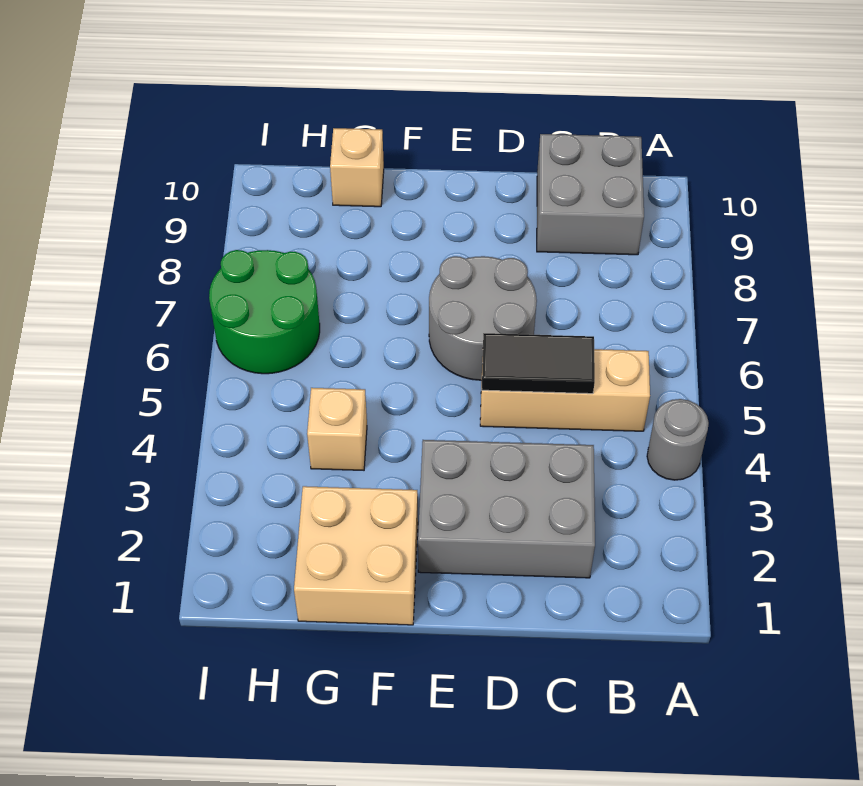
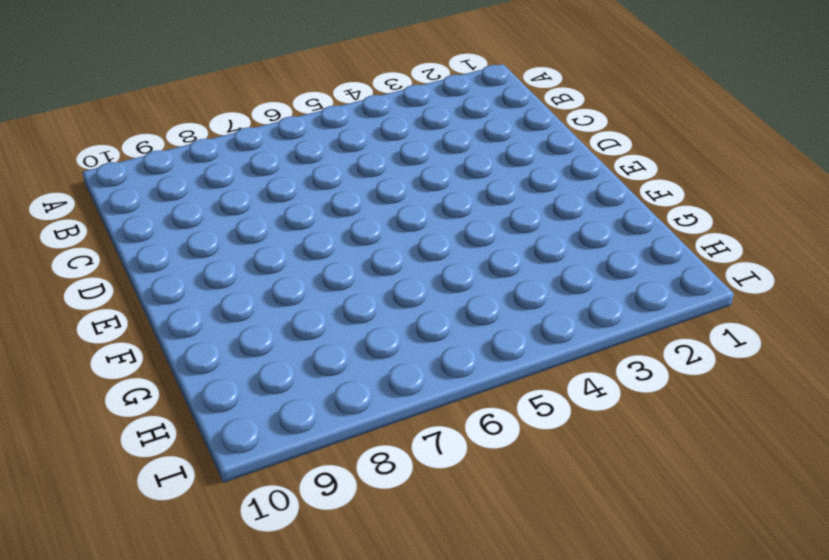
none -> grey 1x1 round brick [647,399,709,480]
none -> tan 1x3 brick [480,349,650,431]

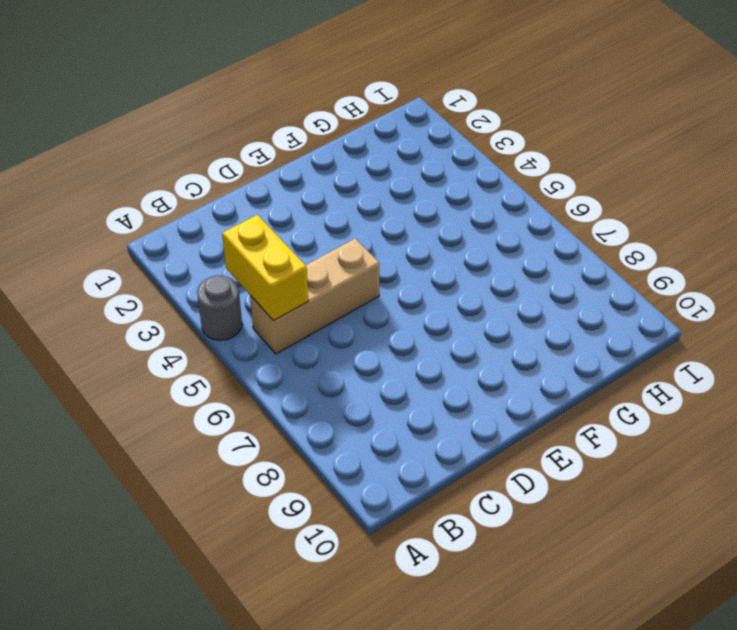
yellow 1x2 brick [222,215,308,321] -> none
none -> grey 2x2 brick [537,134,644,255]
none -> grey 2x3 brick [418,440,595,578]

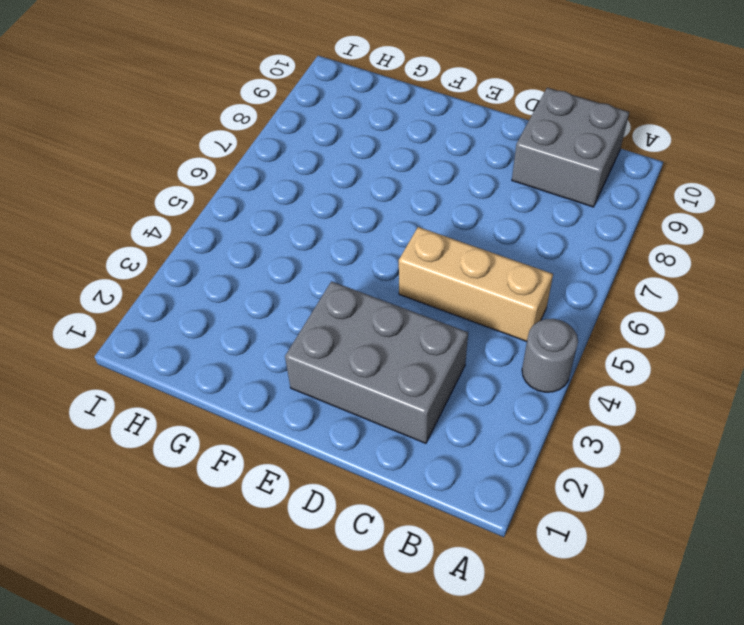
none -> grey 2x2 round brick [429,256,537,380]
none -> tan 2x2 brick [294,486,418,625]

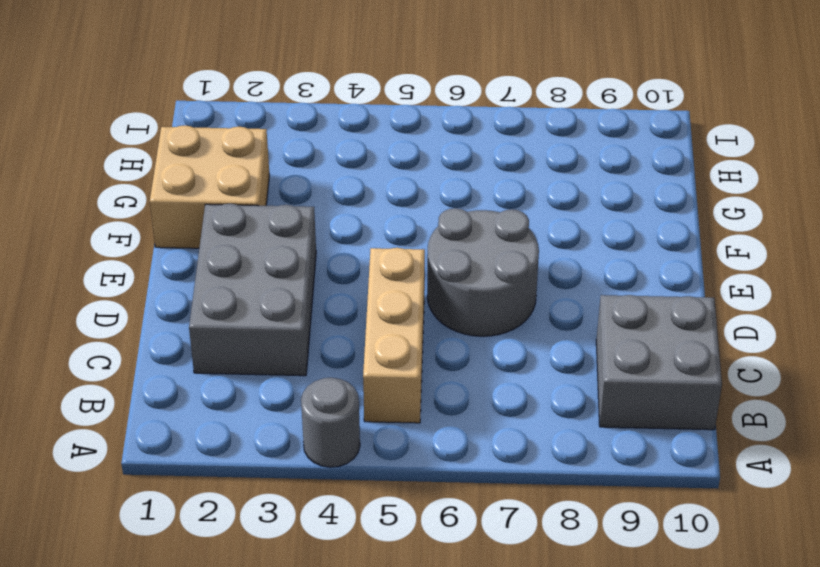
none -> tan 1x1 brick [307,388,367,470]
none -> tan 1x1 brick [330,128,384,207]

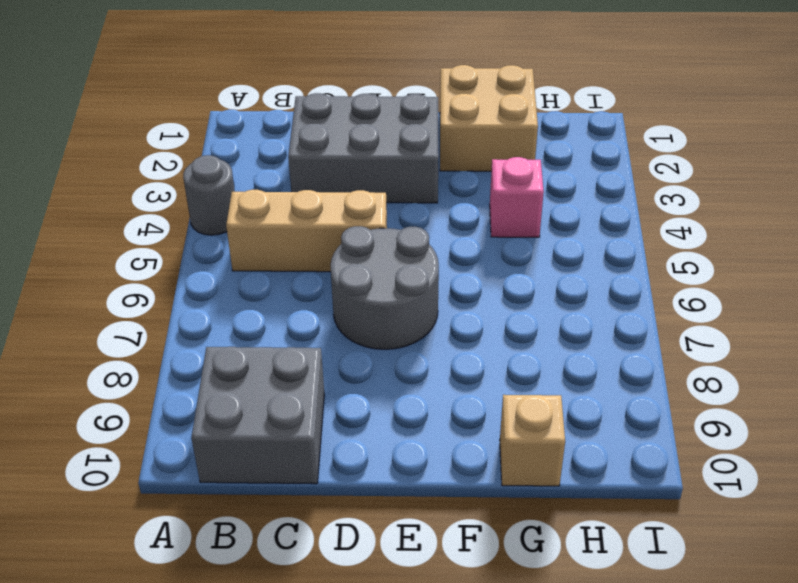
pink 1x1 brick [490,157,544,237] -> tan 1x1 brick [307,388,367,470]
none -> green 2x2 round brick [209,250,320,374]
none -> black 1x2 tile [482,333,595,394]

